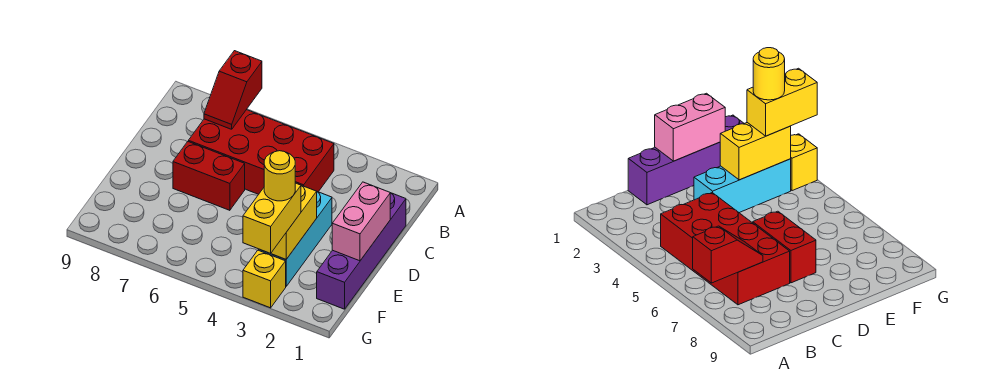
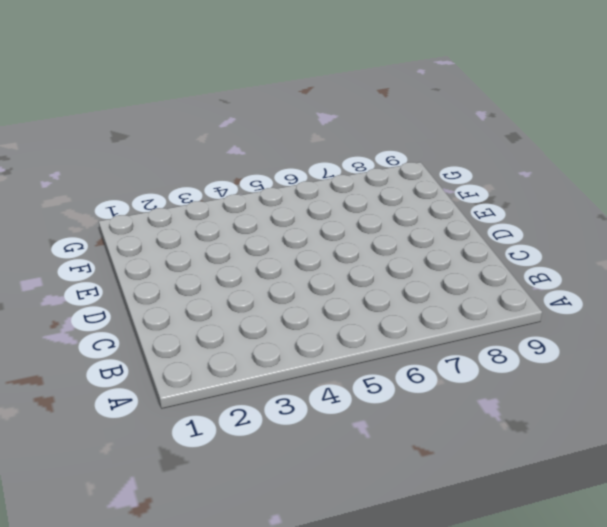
none -> red 2x4 brick [188,110,334,194]
none -> purple 1x4 brick [317,193,406,309]

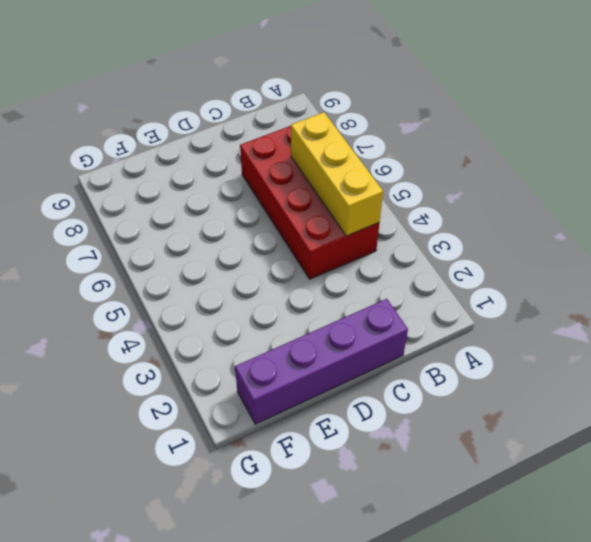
yellow 1x3 brick [291,112,383,236] -> none
none -> cyan 1x3 brick [259,192,332,286]
none -> red 1x2 brick [173,142,245,210]

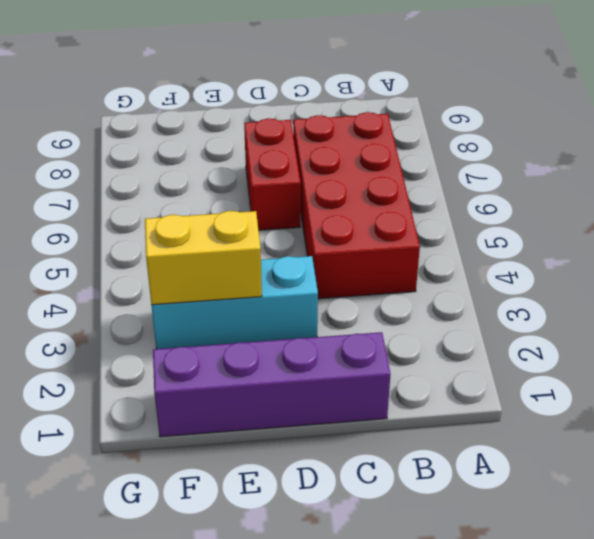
none -> yellow 1x1 brick [243,250,286,308]
none -> red 1x2 slope [204,51,262,129]

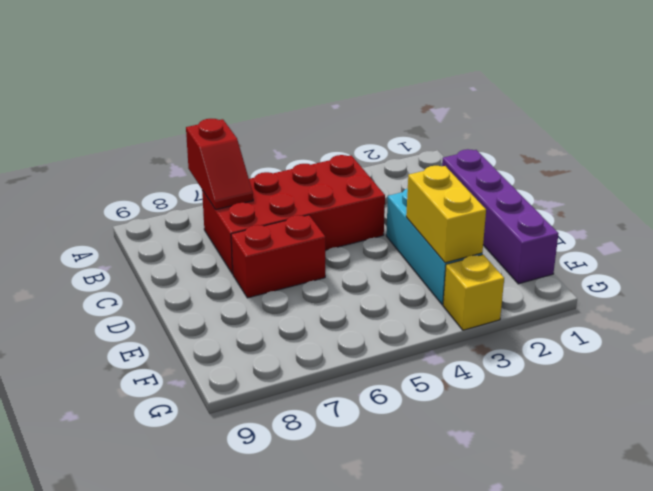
none -> pink 1x2 brick [332,182,390,261]
none -> yellow 1x2 brick [243,183,301,253]

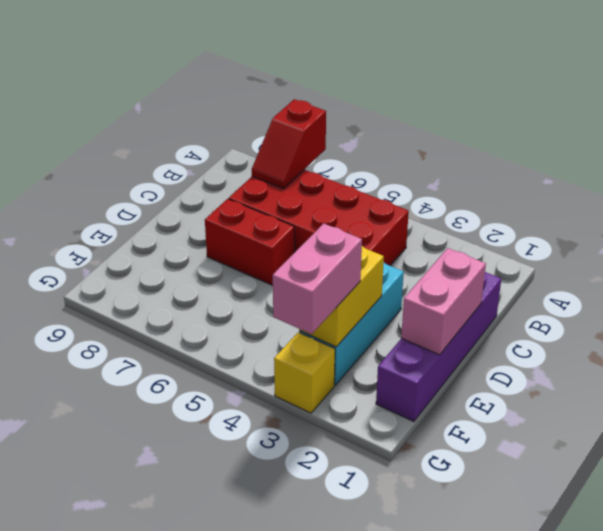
pink 1x2 brick [273,223,362,334] -> yellow 1x2 brick [243,183,301,253]
none -> yellow 1x1 round brick [264,151,295,201]

